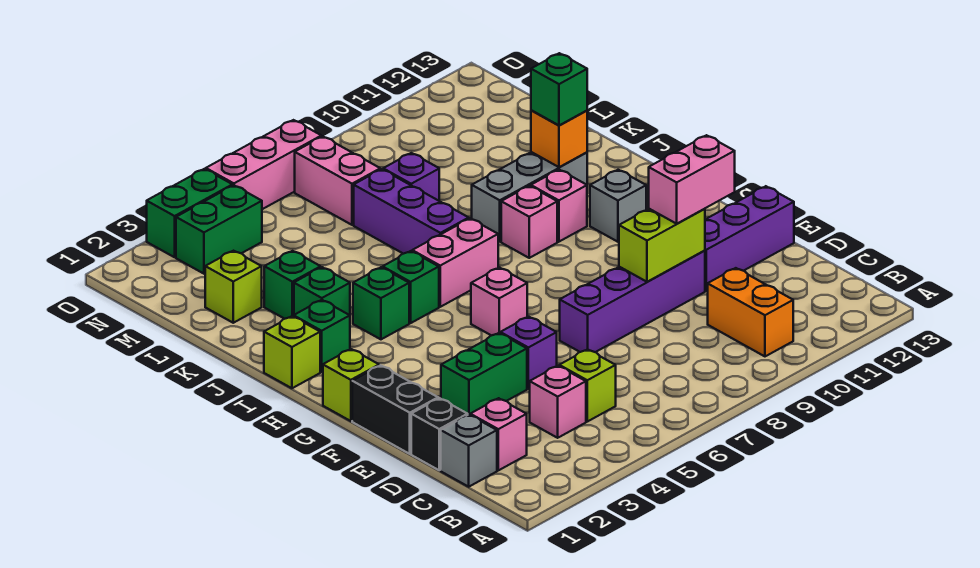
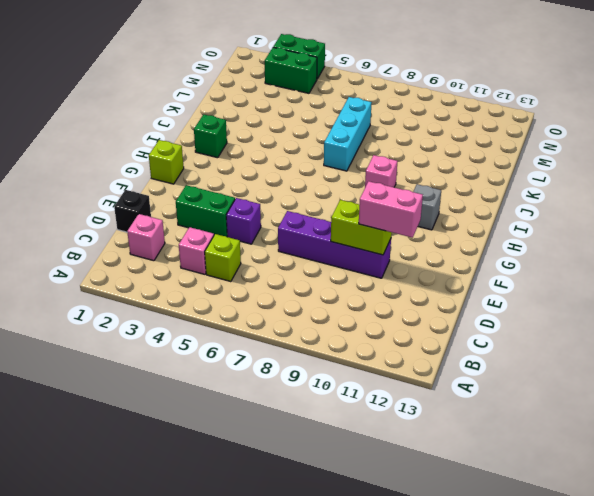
cyan 1x3 brick [324,97,372,171] -> purple 1x3 brick [354,169,469,254]
none -> orange 1x2 brick [708,268,793,356]
none -> grey 1x1 brick [441,415,497,487]
none -> black 1x2 brick [352,365,438,454]
none -> purple 1x3 brick [705,186,794,291]

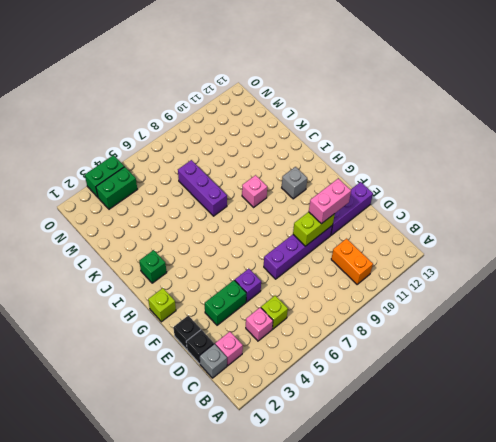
black 1x1 brick [173,315,201,349] -> black 1x2 brick [352,365,438,454]
none -> pink 1x1 brick [471,268,527,336]
none -> lime 1x1 brick [264,316,320,388]
none -> green 1x1 brick [353,267,409,339]
none -> green 1x1 brick [383,251,439,323]

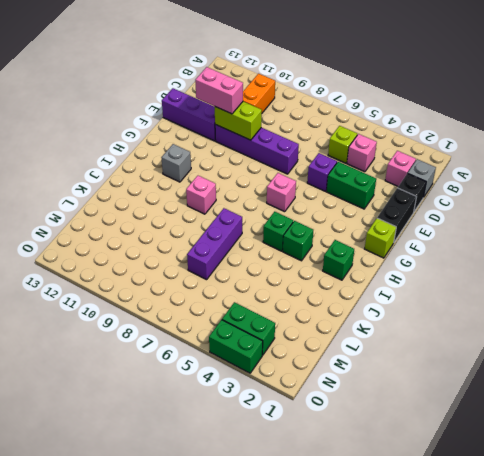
none -> lime 1x1 brick [264,316,320,388]
none -> pink 1x2 brick [412,218,498,307]
none -> pink 1x1 brick [531,170,587,242]
none -> green 1x1 brick [294,267,350,315]

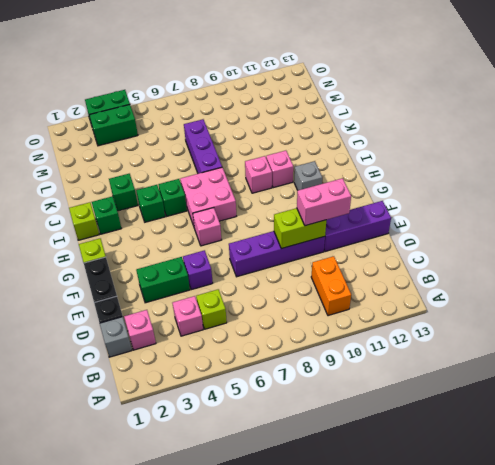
pink 2x2 brick [180,167,236,226] -> pink 1x2 brick [412,218,498,307]
none -> grey 1x3 brick [472,152,587,241]
none -> green 1x1 brick [264,251,321,319]
none -> lime 1x1 brick [205,251,262,323]
none -> purple 1x1 brick [383,153,439,201]

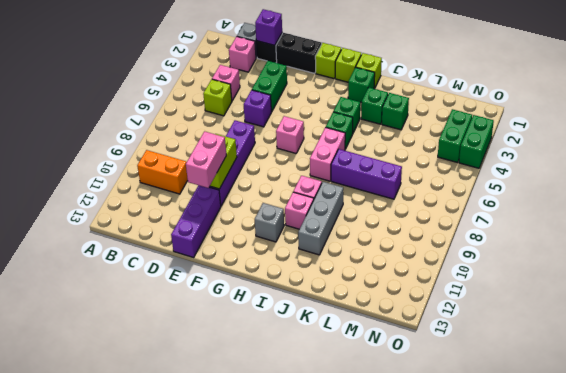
purple 1x1 brick [255,9,282,45] -> purple 1x1 brick moved to [383,153,439,201]
lime 1x1 brick [335,48,361,82] -> lime 1x1 brick moved to [205,251,262,323]
none -> pink 1x2 brick [295,136,380,225]
none -> pink 1x3 brick [206,120,321,209]
none -> orange 1x1 brick [531,110,587,167]
none -> green 1x1 brick [531,53,587,126]

